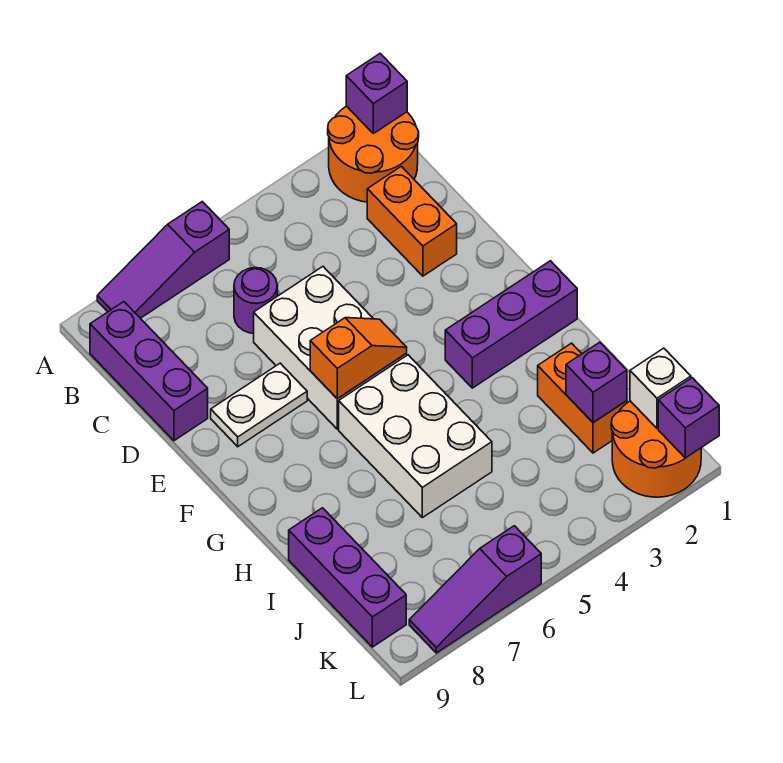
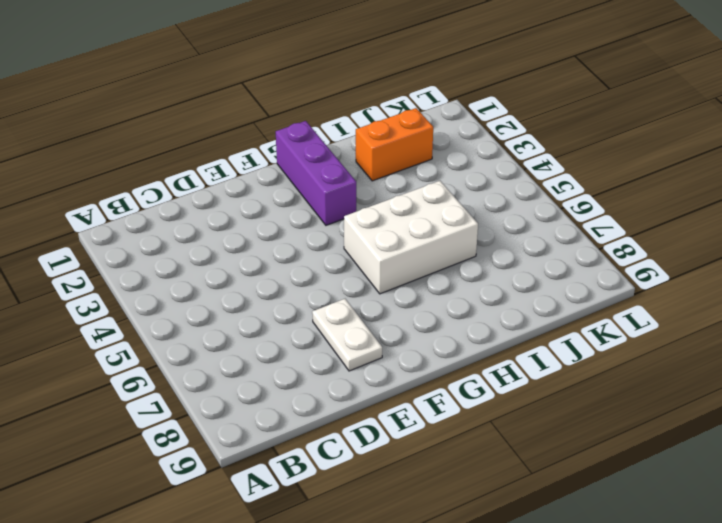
none -> orange 2x2 round brick [328,106,419,202]
none -> purple 1x3 slope [97,202,229,318]
none -> purple 1x3 brick [90,302,208,441]

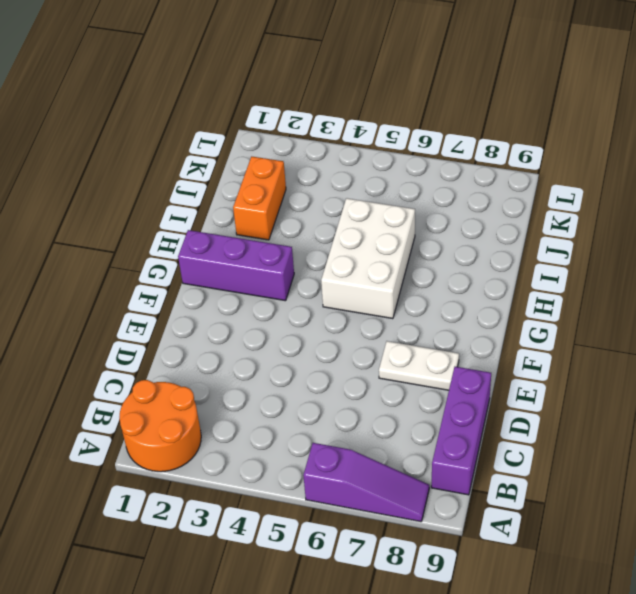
none -> orange 1x2 brick [367,166,457,276]
none -> purple 1x1 round brick [234,268,277,333]
none -> white 2x3 brick [254,267,407,429]

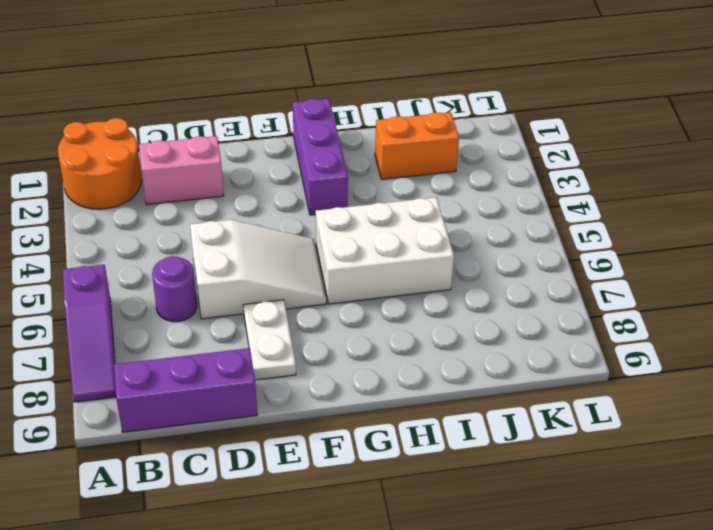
pink 1x2 brick [139,136,224,205] -> orange 1x2 brick [367,166,457,276]
white 2x3 slope [190,220,326,319] -> white 2x3 brick [254,267,407,429]
none -> purple 1x3 brick [289,508,406,647]
none -> orange 2x2 round brick [611,401,701,497]
none -> purple 1x3 slope [409,526,541,653]

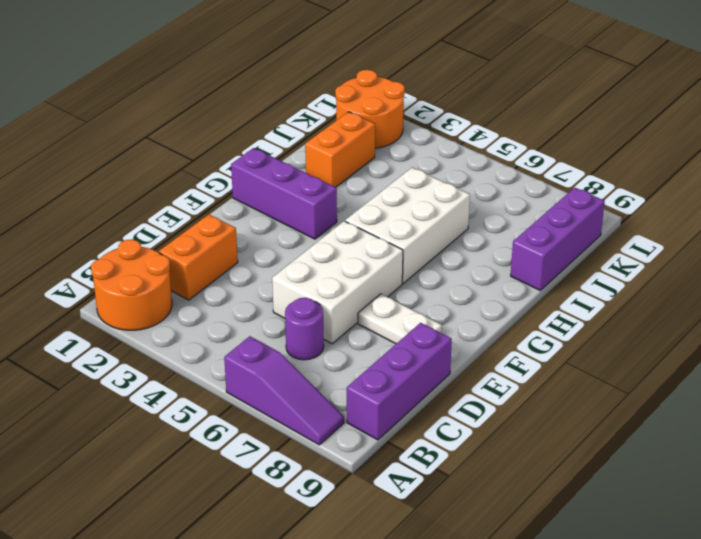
none -> purple 1x3 slope [409,526,541,653]
none -> purple 1x1 brick [346,54,407,134]
none -> orange 1x2 slope [310,318,407,399]

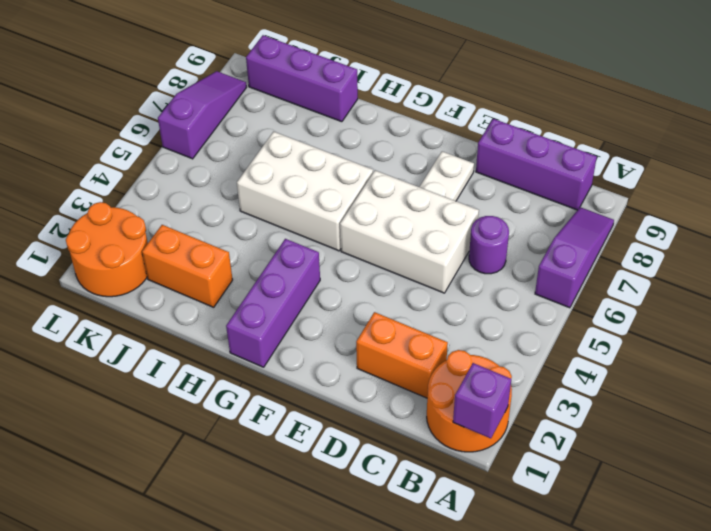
none -> orange 1x2 slope [310,318,407,399]
none -> purple 1x1 brick [566,342,627,423]
none -> white 1x1 brick [630,348,691,428]

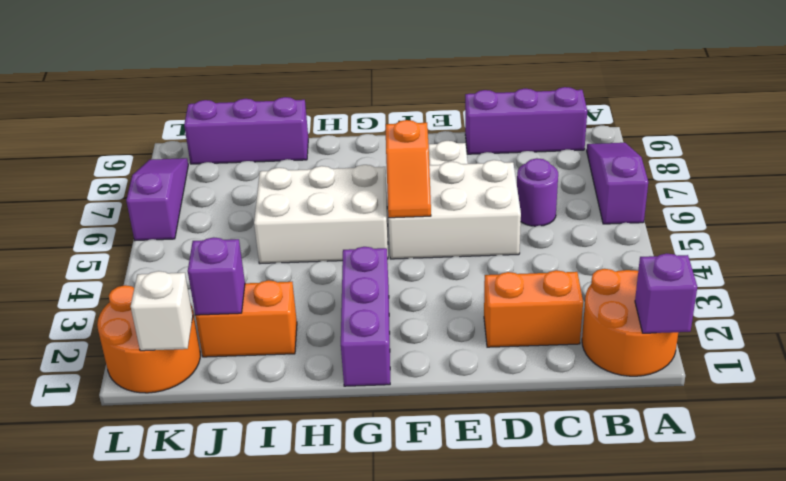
none -> purple 1x1 brick [658,378,719,458]

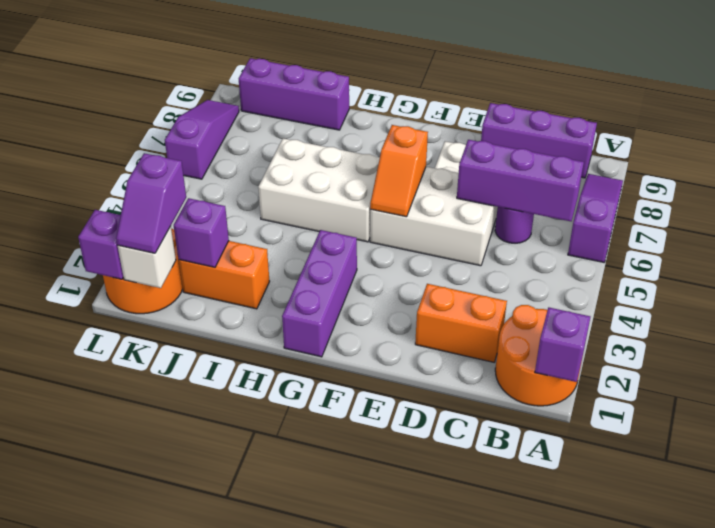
purple 1x3 brick [457,140,584,221] -> none
purple 1x2 slope [116,153,186,253] -> none

